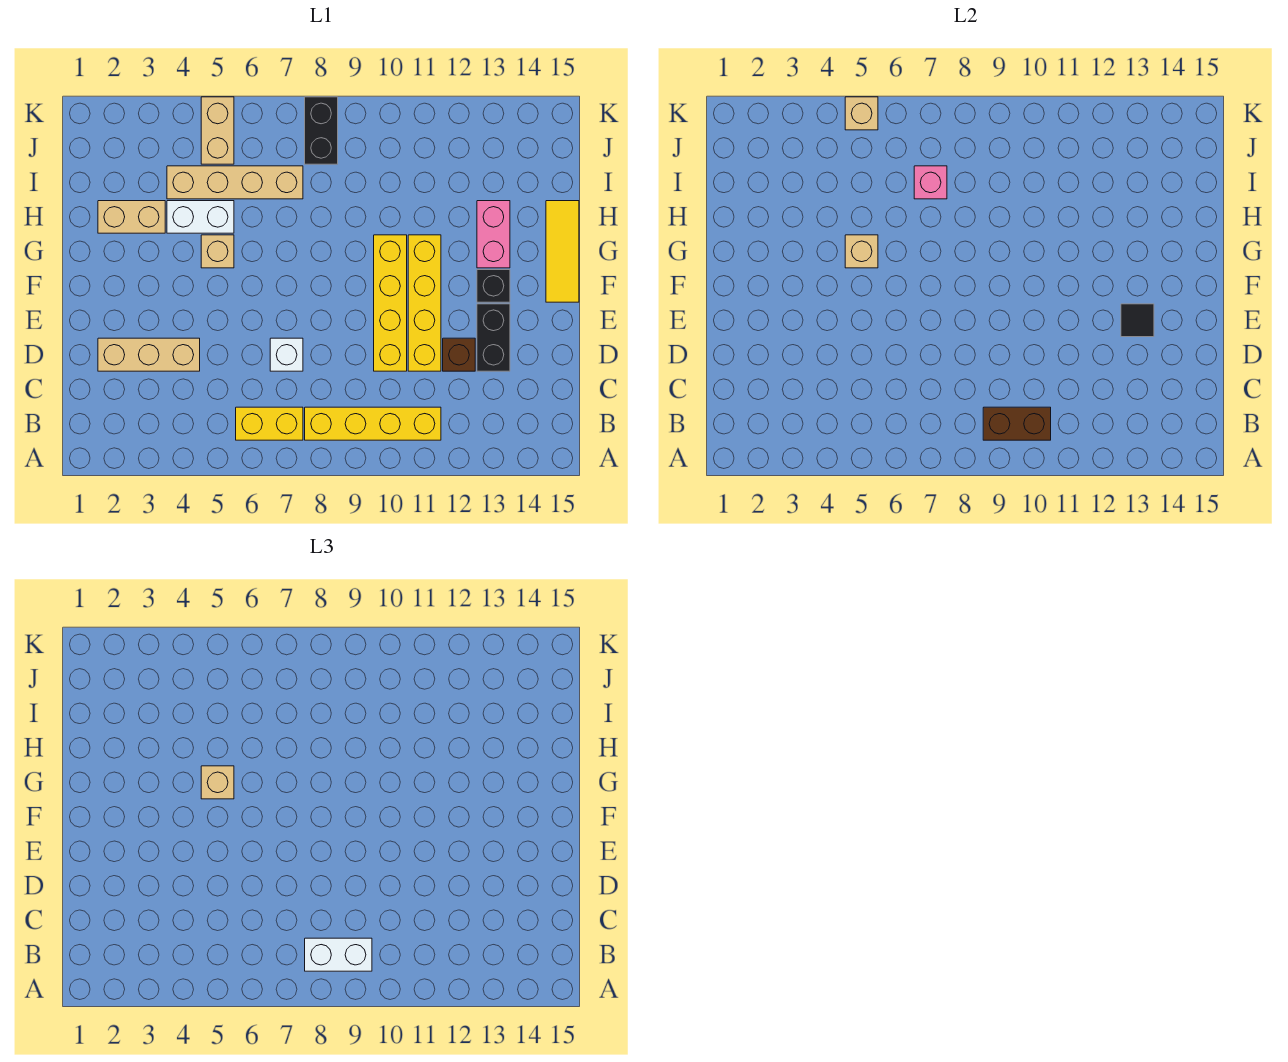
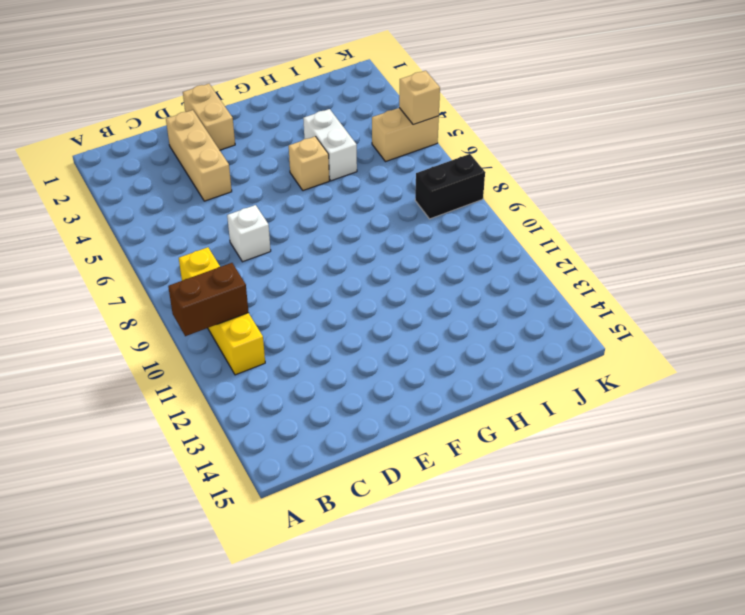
brown 1x2 brick [168,263,249,336] -> brown 1x2 brick turned to [983,407,1051,440]
tan 1x2 brick [183,84,235,150] -> tan 1x2 brick moved to [98,201,165,233]
none -> yellow 1x2 brick [236,407,303,440]
none -> yellow 1x4 brick [374,235,407,371]
none -> yellow 1x4 brick [408,235,441,371]

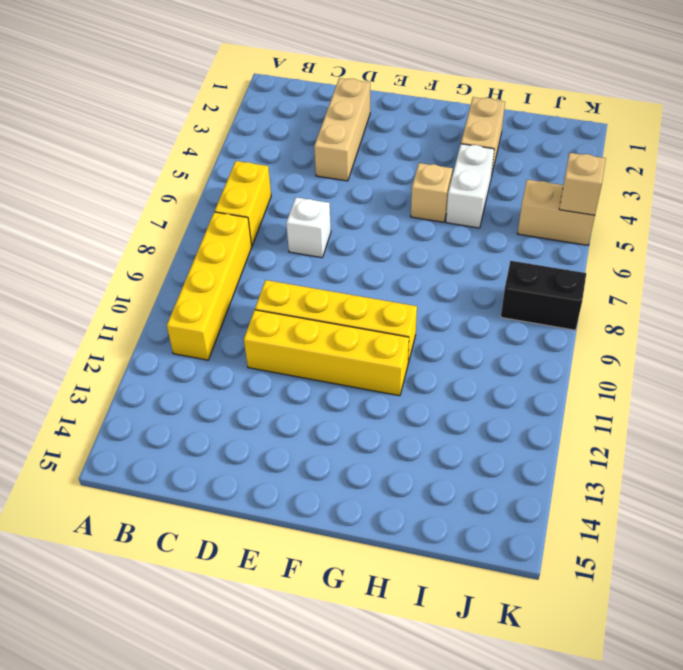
none -> brown 1x1 brick [443,338,475,371]
none -> black 1x2 brick [477,304,510,371]
none -> black 1x1 brick [477,270,510,302]

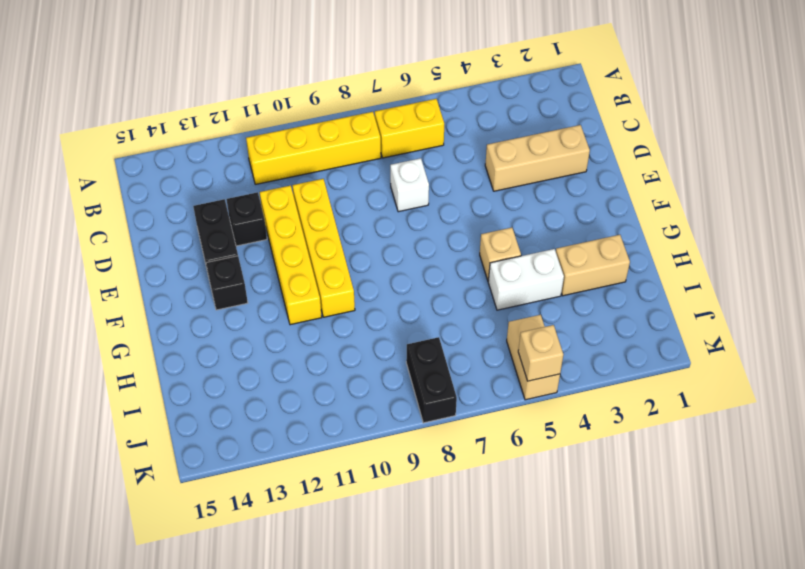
black 1x1 brick [227,192,267,246] -> brown 1x1 brick [443,338,475,371]
none -> yellow 1x3 tile [546,201,579,302]
none -> pink 1x2 brick [477,201,510,268]
none -> tan 1x4 brick [167,166,303,199]

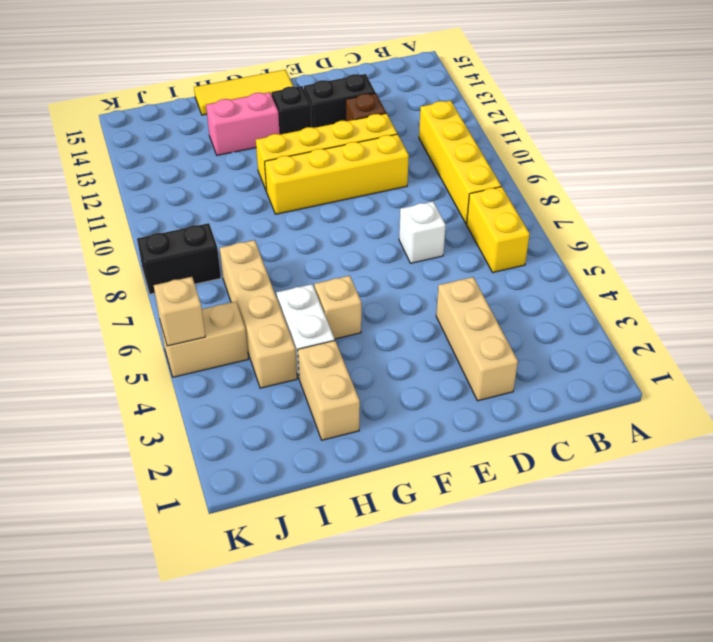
none -> brown 1x2 brick [983,407,1051,440]
none -> black 1x1 tile [1121,304,1154,337]
none -> tan 1x1 brick [845,235,878,268]

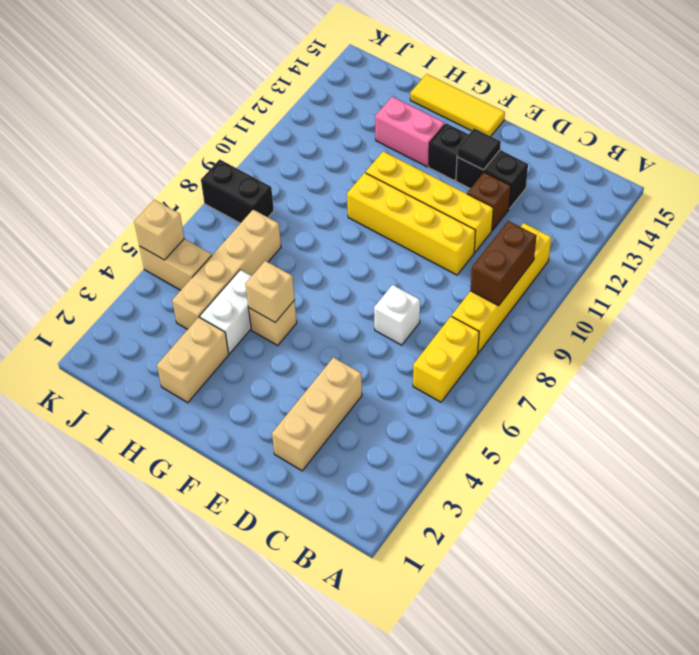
none -> pink 1x1 brick [914,166,947,199]
none -> white 1x2 brick [305,938,372,971]
none -> tan 1x1 brick [201,766,234,799]

